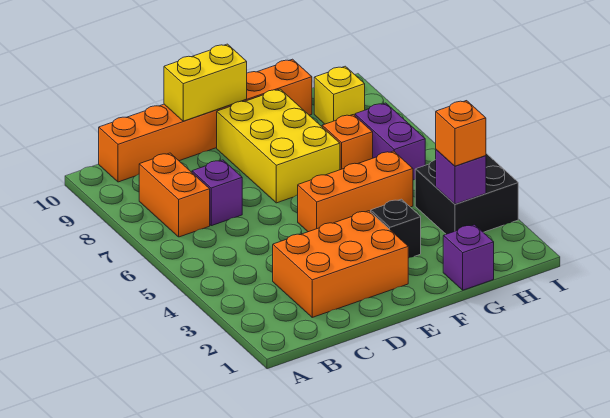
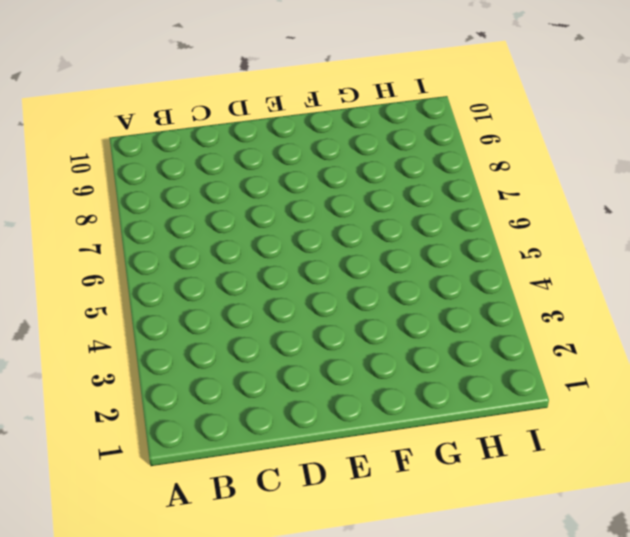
none -> orange 1x2 brick [139,153,210,237]
none -> orange 1x6 brick [99,59,312,182]
none -> orange 2x3 brick [273,211,408,317]

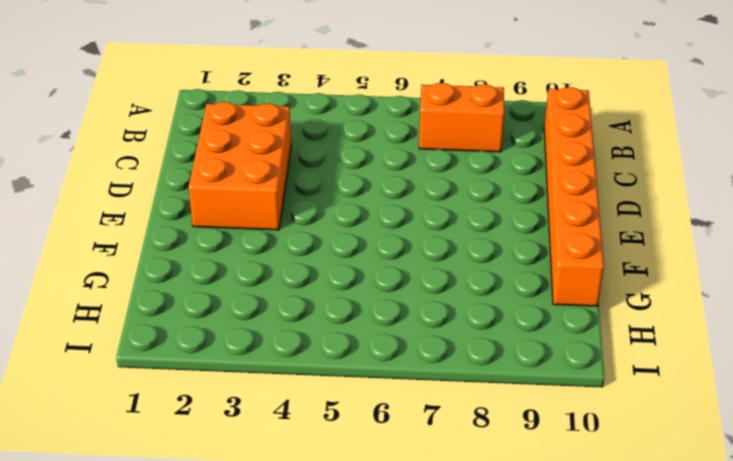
none -> purple 1x1 brick [192,160,242,226]
none -> orange 1x3 brick [298,151,413,232]
none -> yellow 2x3 brick [217,89,340,203]

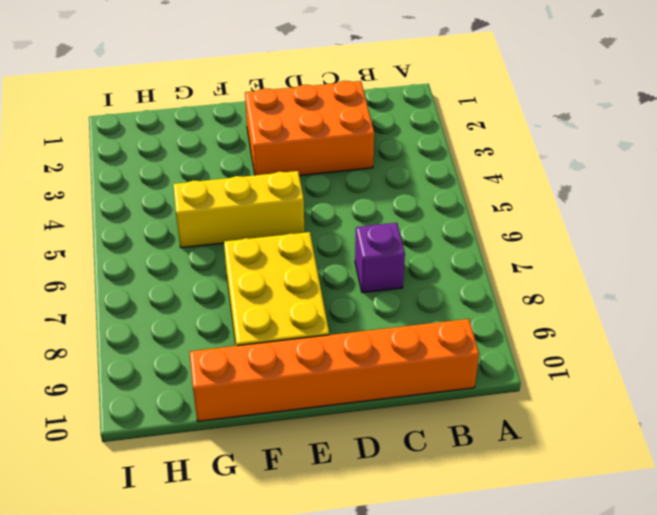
yellow 1x3 brick [173,171,304,248] -> orange 1x3 brick [298,151,413,232]
none -> orange 1x2 brick [139,153,210,237]
none -> black 1x1 brick [371,199,421,258]
none -> purple 1x1 brick [443,225,494,290]

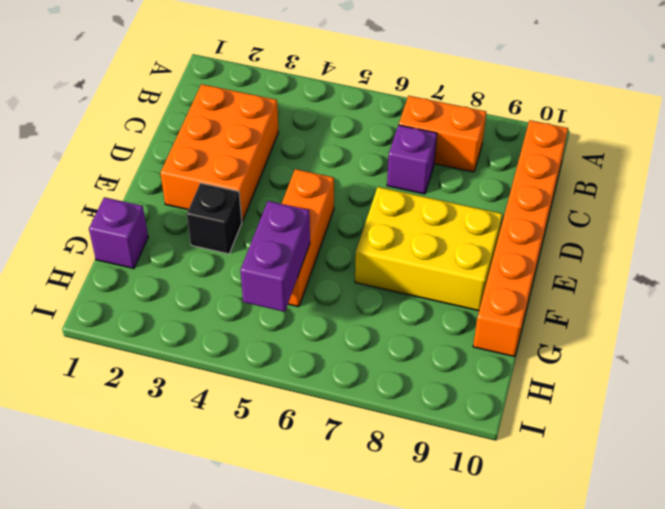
purple 1x2 brick [240,201,310,312] -> purple 1x2 brick turned to [355,103,425,180]
none -> orange 1x1 brick [322,115,373,170]
none -> black 2x2 brick [415,153,518,234]
none -> yellow 1x1 brick [314,66,365,124]

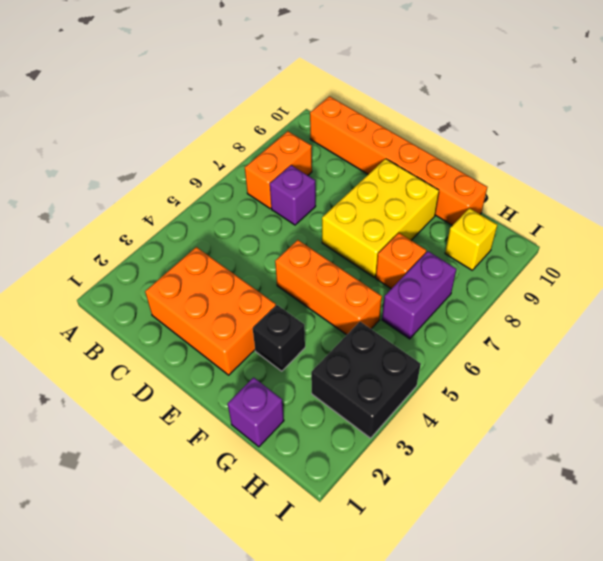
none -> yellow 1x2 brick [164,44,247,121]
none -> purple 1x1 brick [436,150,486,204]
none -> orange 1x1 brick [436,101,486,166]

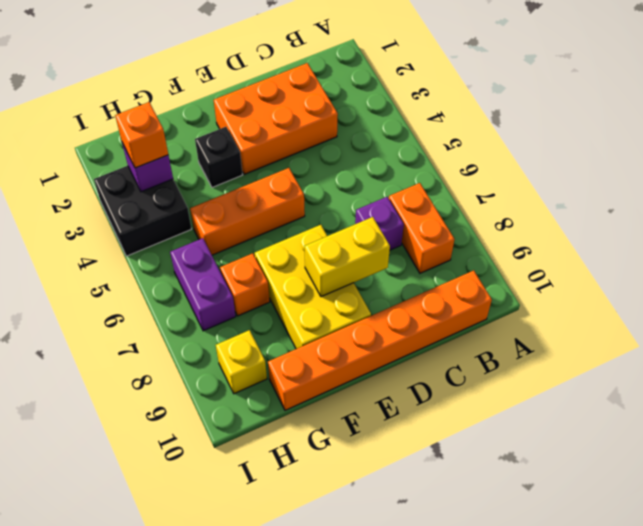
yellow 1x2 brick [305,217,390,297] -> yellow 1x2 brick moved to [164,44,247,121]
none -> purple 1x1 brick [443,225,494,290]

